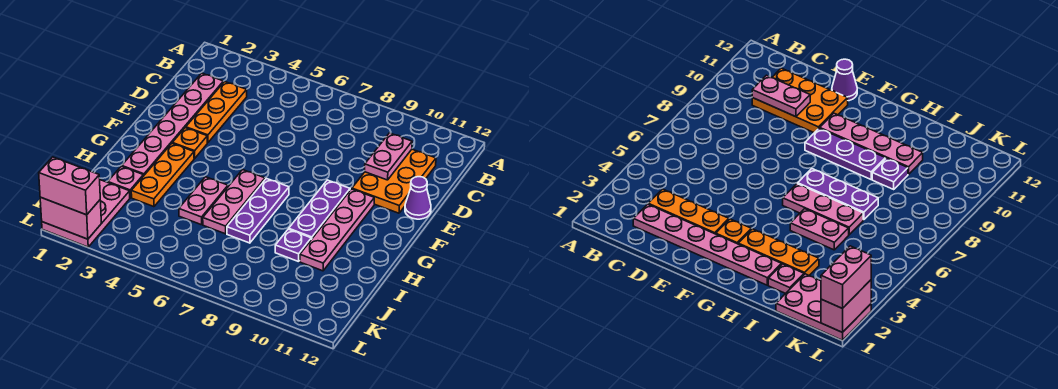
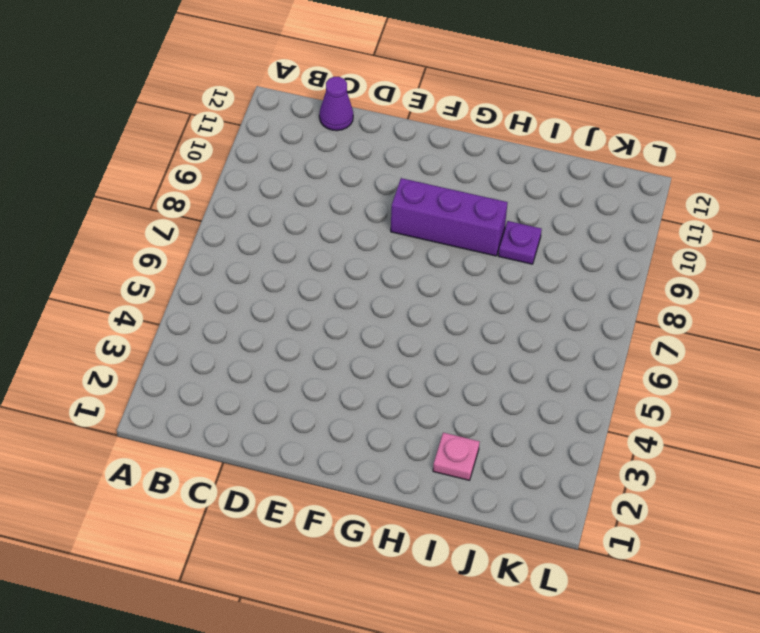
purple 1x1 cone [319,77,353,131] -> purple 1x1 cone moved to [405,177,431,219]
purple 1x3 brick [391,178,508,256] -> purple 1x3 plate [289,180,350,239]
none -> pink 1x6 plate [122,73,223,176]
none -> orange 1x3 plate [186,82,247,143]
none -> orange 2x3 plate [352,149,436,213]

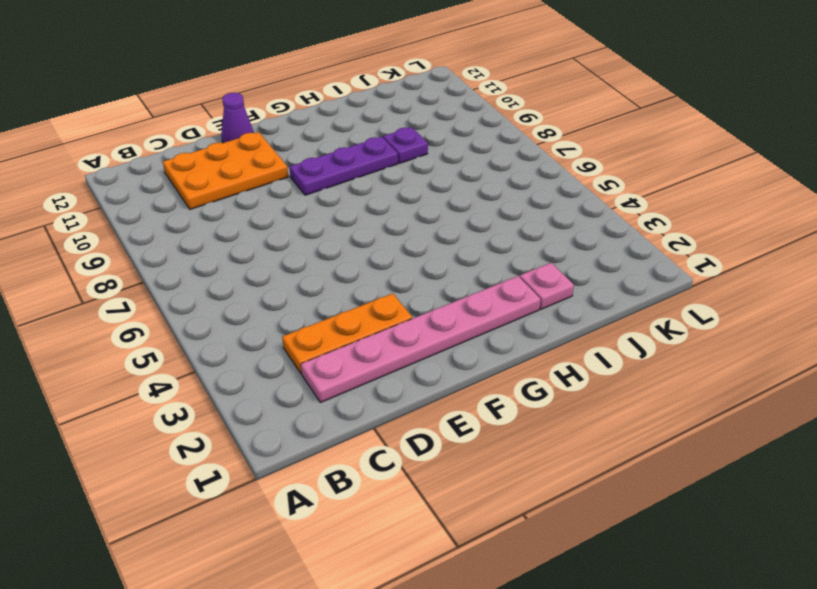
none -> orange 1x1 plate [172,128,207,158]
none -> pink 1x4 plate [300,189,374,271]
none -> orange 1x3 plate [131,144,194,207]

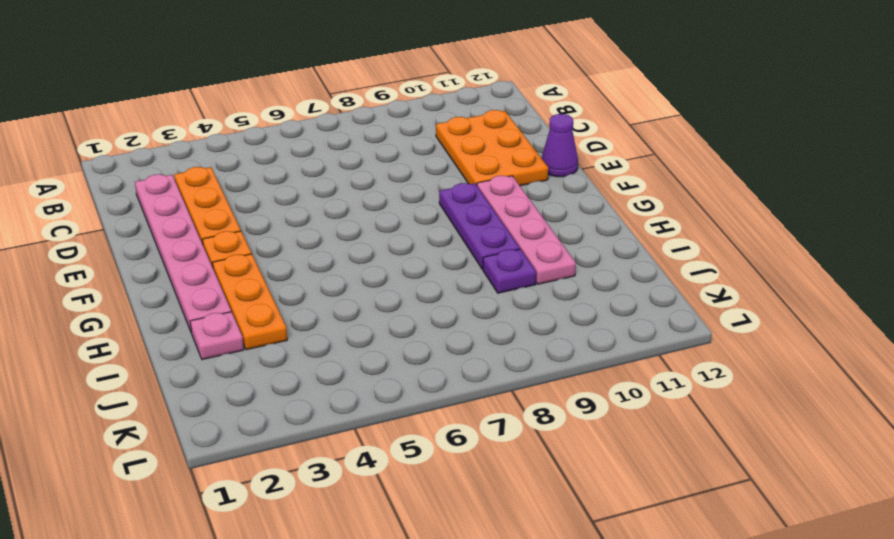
none -> pink 1x3 plate [203,170,265,234]
none -> purple 1x3 plate [227,178,289,243]
none -> pink 1x2 plate [179,177,228,225]

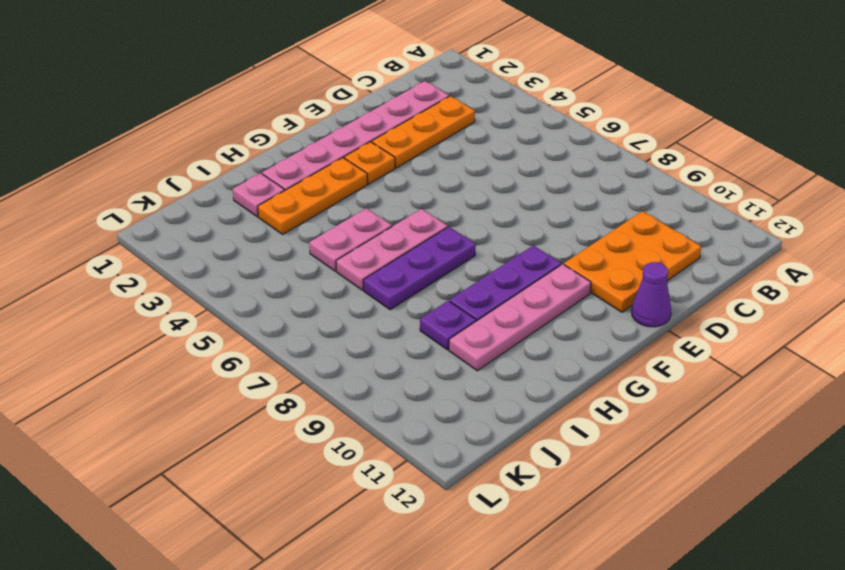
none -> pink 2x3 plate [42,180,130,247]
none -> pink 1x2 plate [365,133,412,180]
none -> pink 1x2 brick [40,197,101,239]

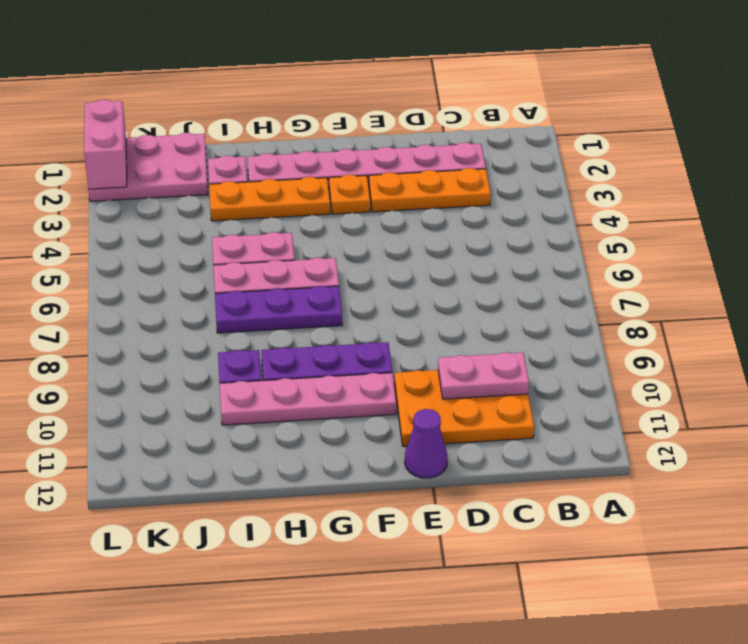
none -> pink 1x2 brick [39,157,100,215]

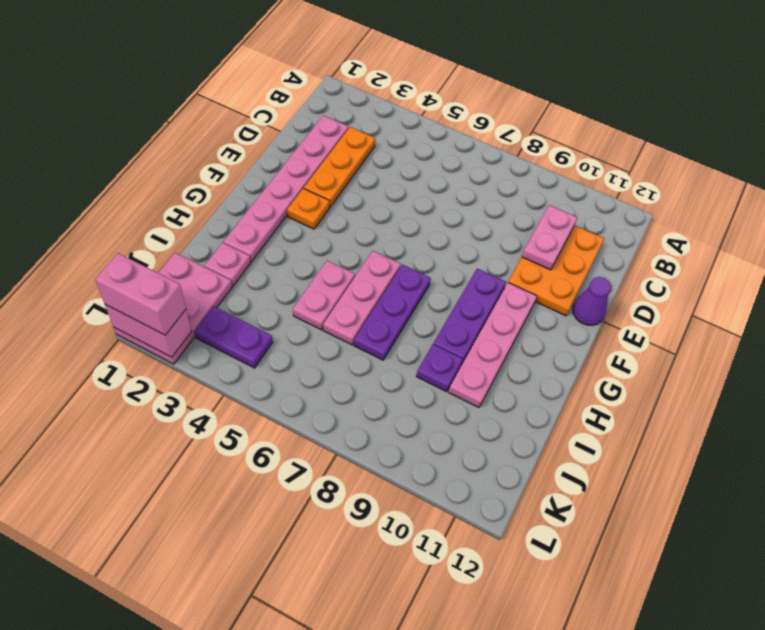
purple 1x2 plate [194,306,273,368] -> none
none -> orange 1x3 plate [131,144,194,207]

